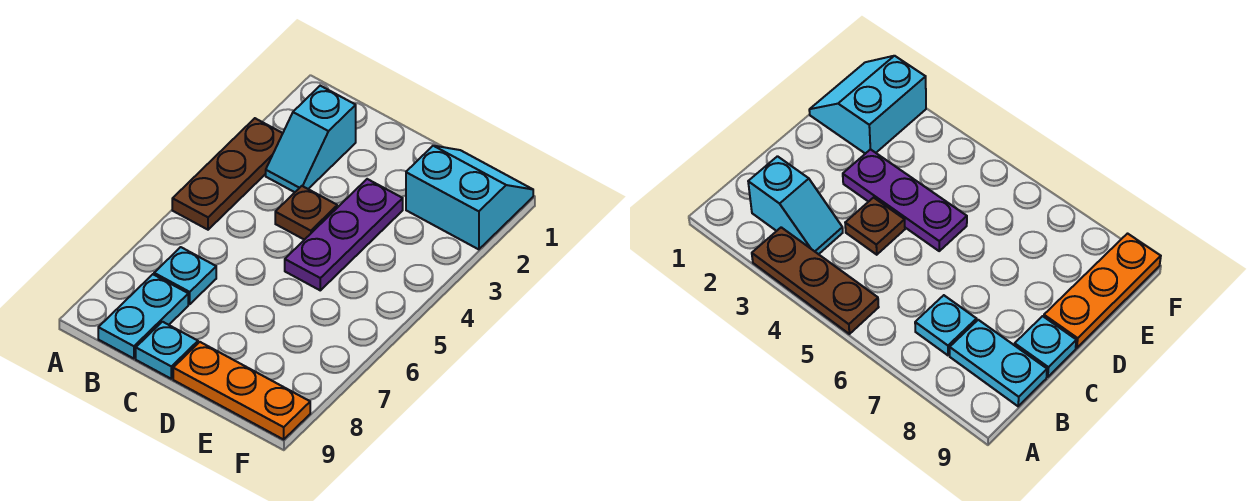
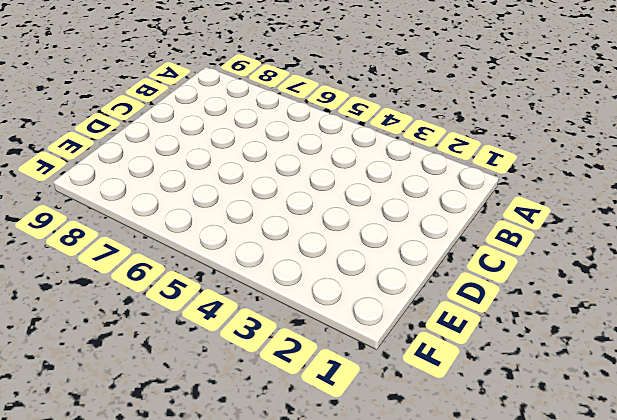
none -> brown 1x3 plate [172,118,283,230]
none -> cyan 1x2 slope [266,86,356,192]

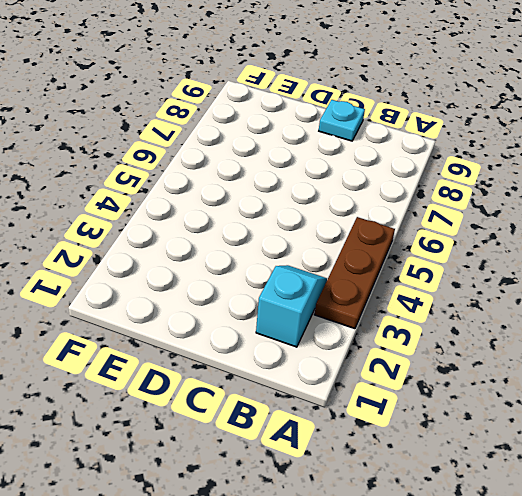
none -> cyan 1x1 plate [154,247,216,304]
none -> cyan 1x2 plate [98,274,188,359]

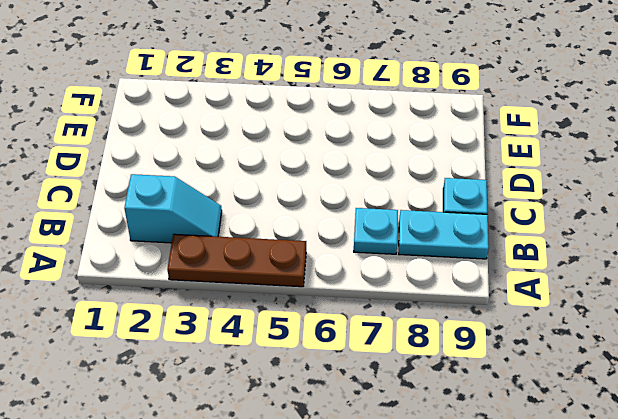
none -> brown 1x1 plate [275,186,337,240]
none -> purple 1x3 plate [285,179,403,290]

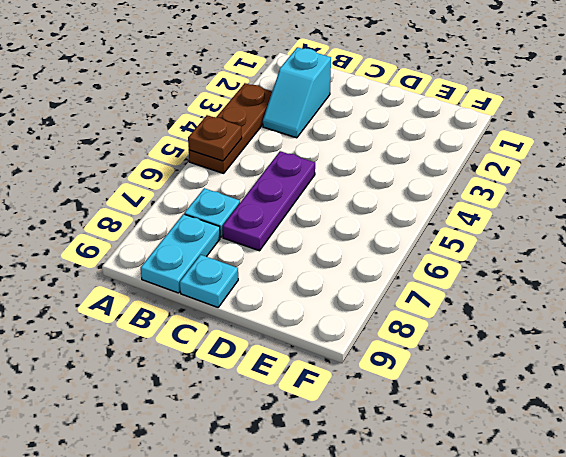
brown 1x1 plate [188,115,242,161] -> brown 1x1 plate moved to [275,186,337,240]
purple 1x3 plate [223,151,315,251] -> purple 1x3 plate moved to [285,179,403,290]
none -> orange 1x3 plate [173,342,310,439]
none -> cyan 2x2 slope [406,146,533,249]

